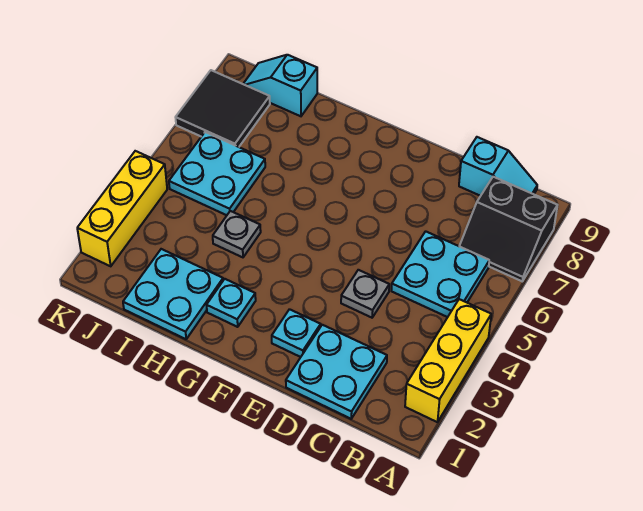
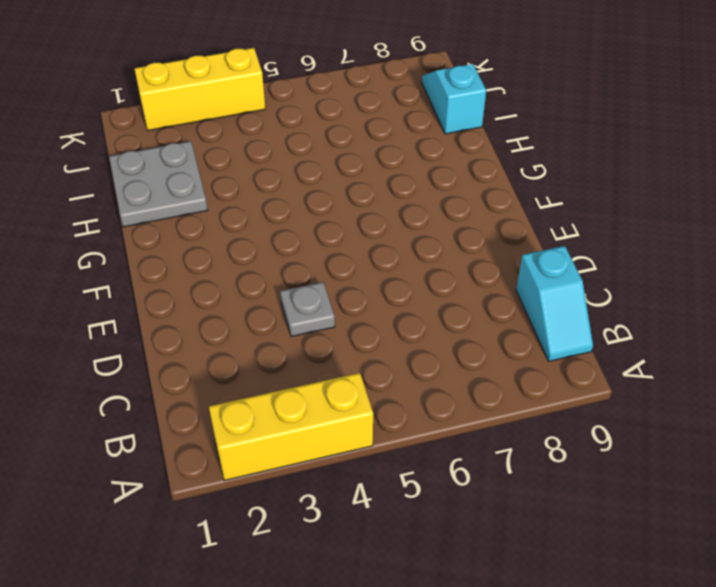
grey 2x2 plate [109,141,208,227] -> cyan 2x2 plate [123,249,223,339]
none -> black 2x2 slope [459,177,557,281]
none -> cyan 2x2 plate [391,231,489,317]
none -> cyan 2x2 plate [286,325,387,419]

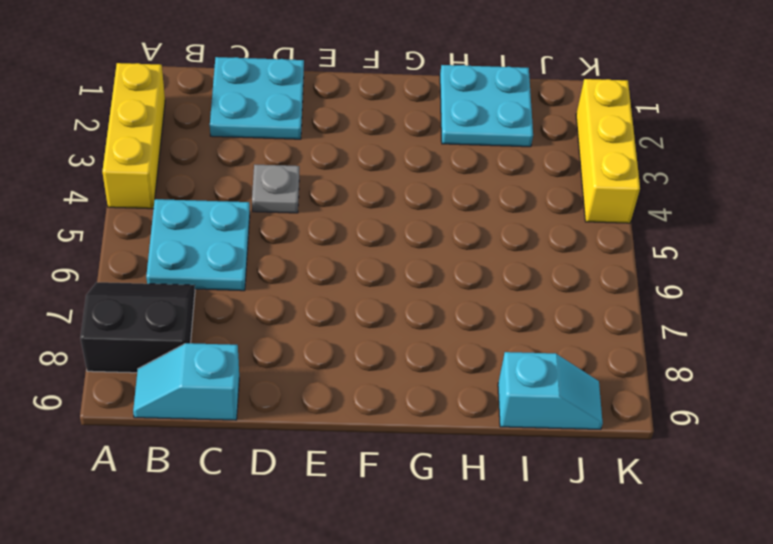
none -> cyan 1x1 plate [272,309,321,357]
none -> cyan 1x1 plate [207,279,256,327]
none -> grey 1x1 plate [213,211,261,257]

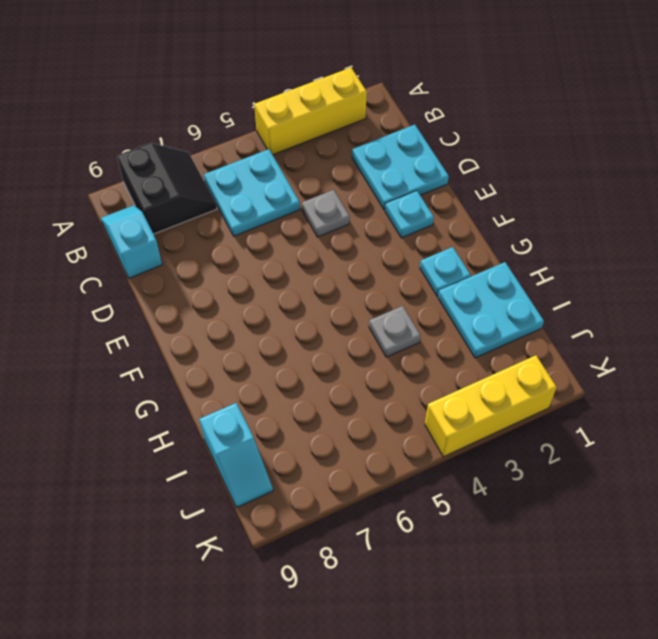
none -> cyan 2x2 plate [169,132,265,215]
none -> black 2x2 tile [175,70,270,147]

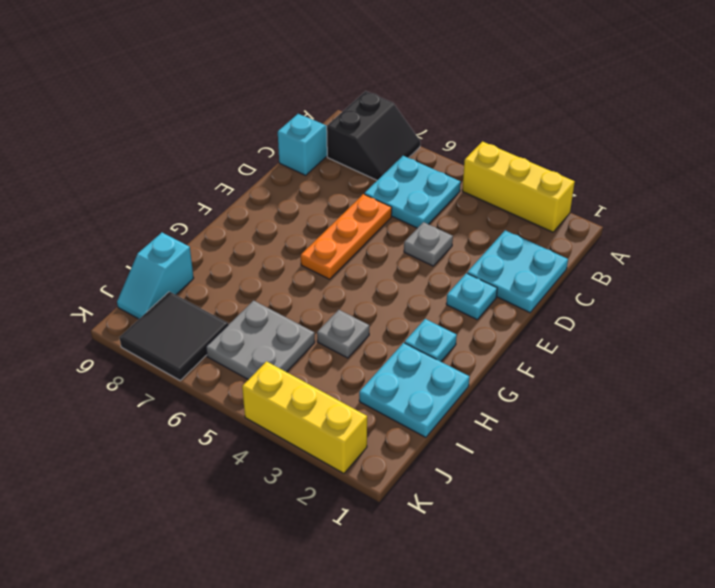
orange 1x3 plate [301,194,392,279] -> none
grey 2x2 plate [206,301,315,380] -> cyan 2x2 plate [169,132,265,215]

